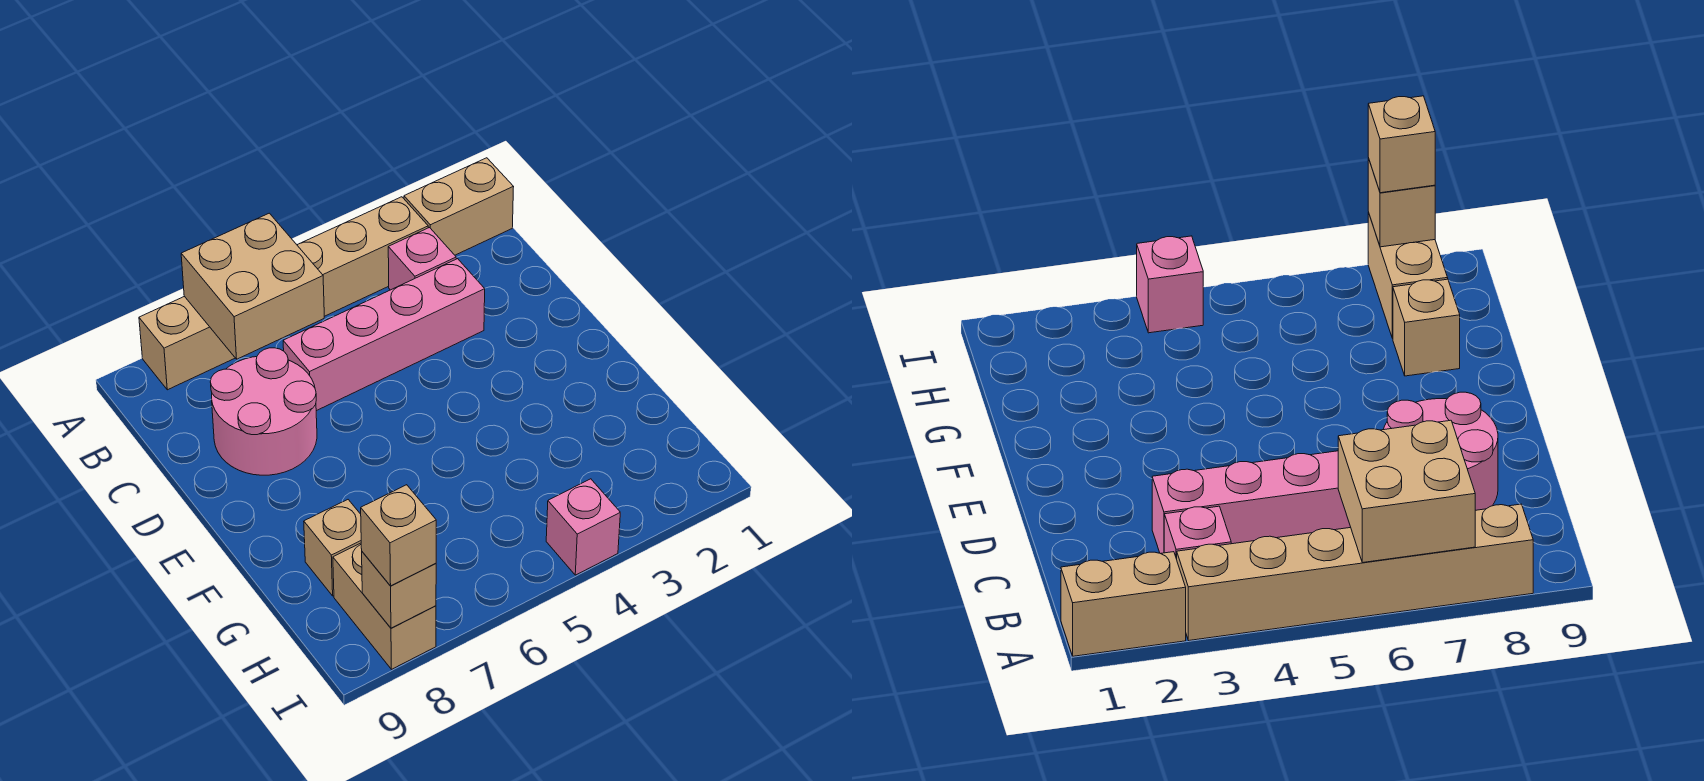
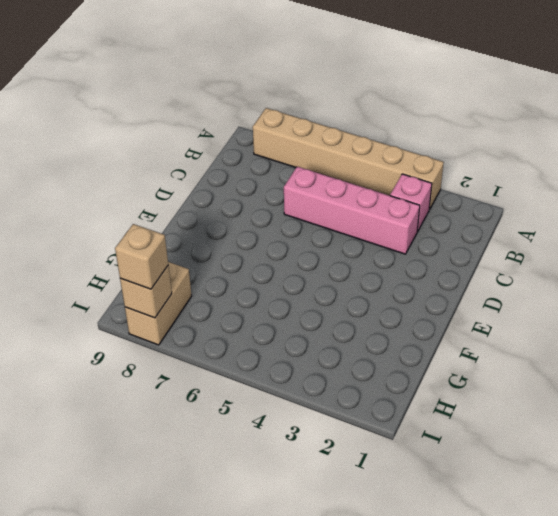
none -> tan 1x2 brick [404,158,513,255]
none -> pink 2x2 round brick [210,348,317,475]

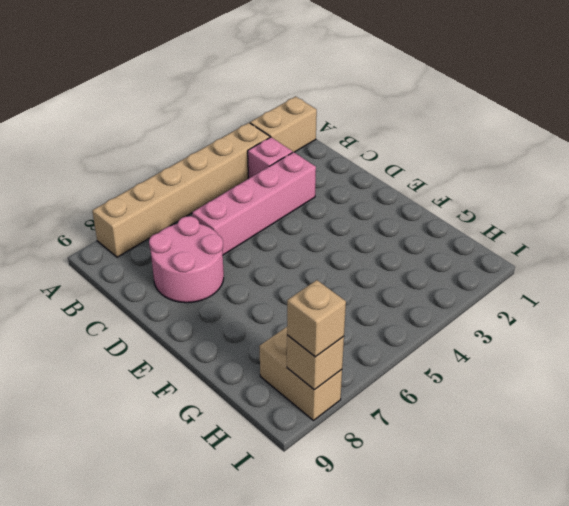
none -> tan 1x1 brick [304,500,361,596]
none -> pink 1x1 brick [546,479,620,575]

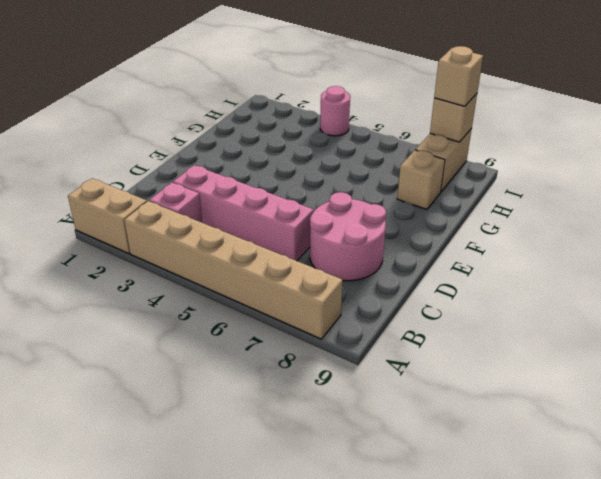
pink 1x1 round brick [320,86,350,136] -> pink 1x1 brick [546,479,620,575]
none -> tan 2x2 brick [181,213,324,359]

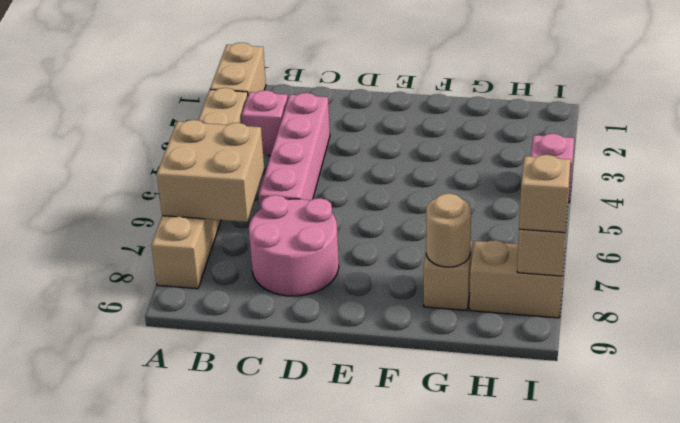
tan 1x1 round brick [426,193,471,267] -> none

